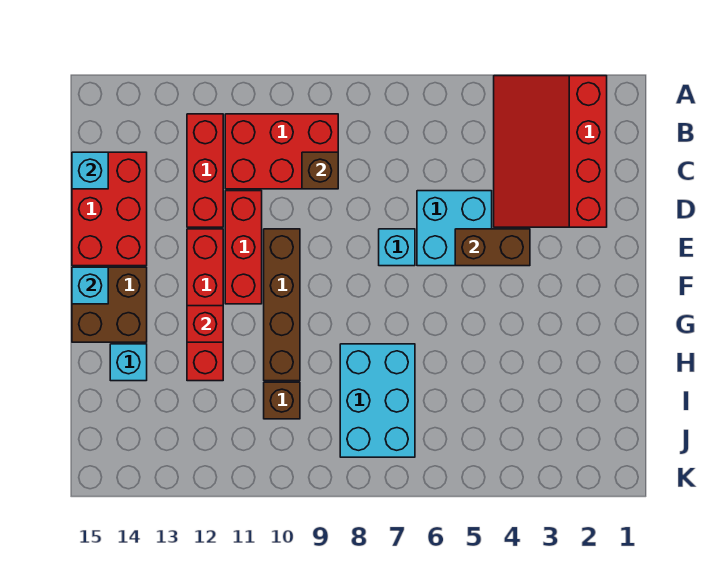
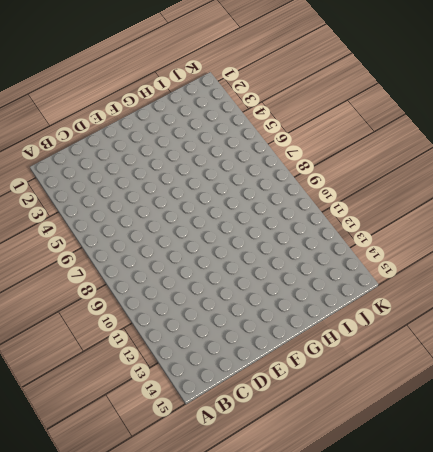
none -> red 3x4 slope [494,76,607,227]
none -> red 2x3 brick [225,114,338,189]
none -> red 1x3 brick [187,114,223,227]

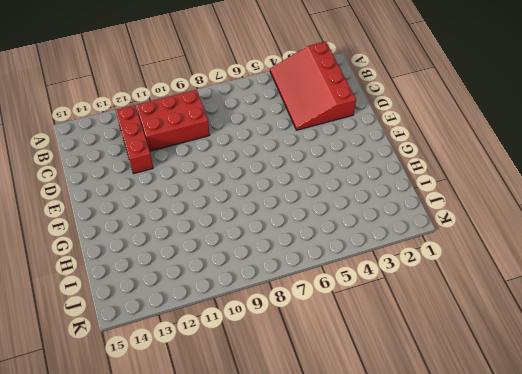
none -> red 2x3 brick [72,152,147,266]
none -> cyan 2x2 brick [417,191,492,266]
none -> red 1x3 brick [225,191,262,304]

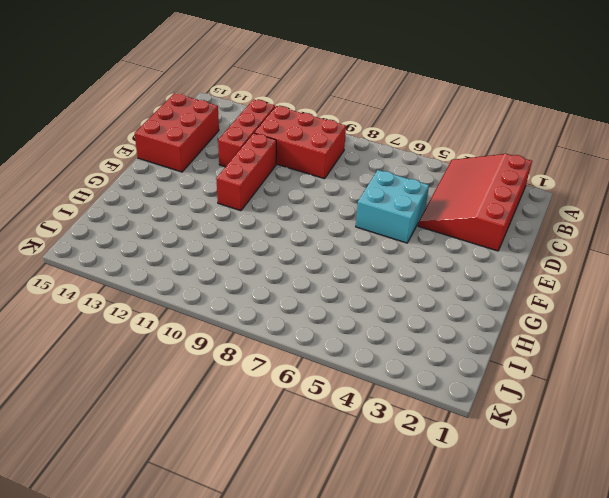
none -> cyan 1x1 brick [379,229,415,266]
none -> brown 1x4 brick [264,229,300,381]
none -> red 1x4 brick [187,229,223,381]

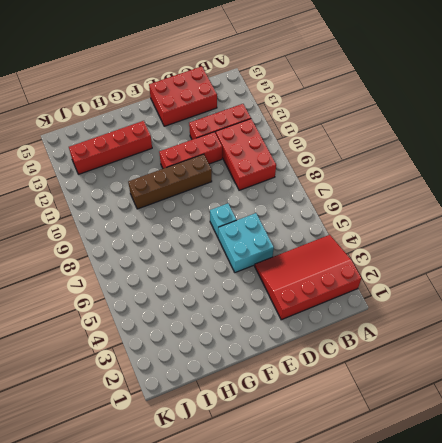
red 1x4 brick [69,121,152,174] -> red 1x4 brick moved to [187,229,223,381]
none -> brown 2x2 brick [72,267,147,342]
none -> cyan 2x3 brick [340,344,415,457]
none -> cyan 1x1 brick [110,344,147,381]

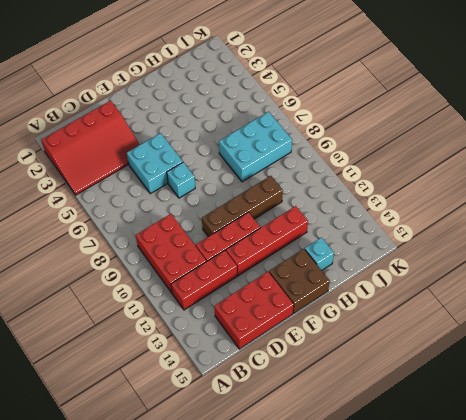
none -> brown 1x1 brick [264,382,300,419]
none -> brown 1x1 brick [302,152,338,189]
none -> cyan 1x1 brick [72,152,108,189]

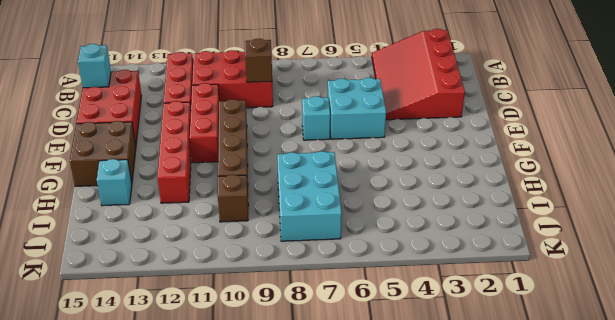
none -> brown 1x2 brick [455,229,530,266]
none -> cyan 1x1 brick [72,267,108,304]
none -> red 1x1 brick [187,306,223,342]

